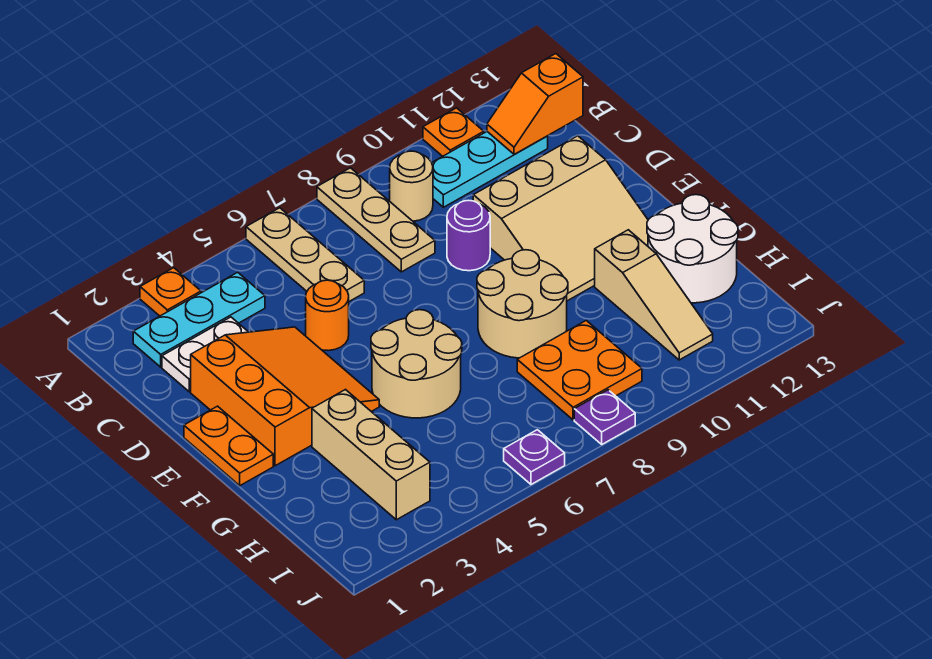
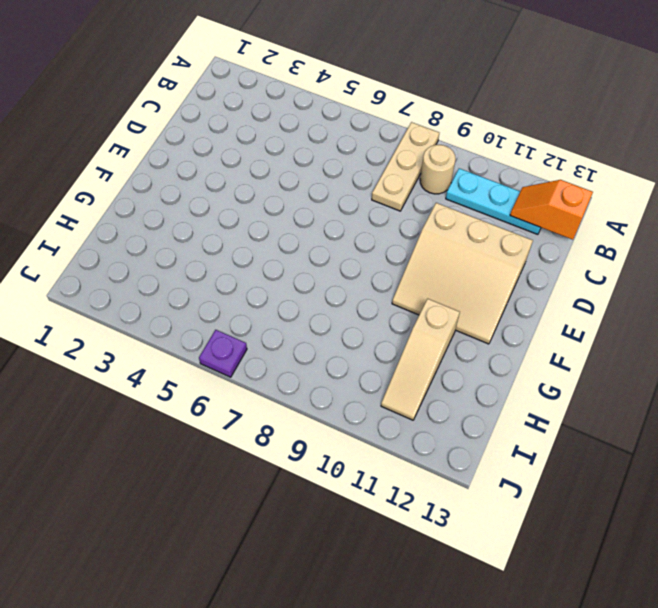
none -> orange 1x1 plate [140,268,201,316]
none -> tan 1x3 plate [246,208,364,301]
none -> orange 1x1 plate [423,108,484,156]

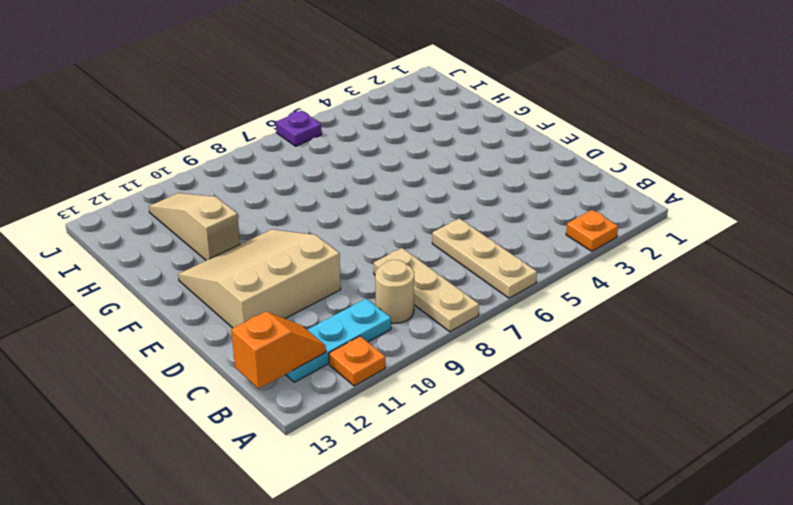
none -> cyan 1x3 plate [133,272,265,367]
none -> white 1x2 plate [162,317,248,392]
none -> orange 3x3 slope [191,327,379,466]

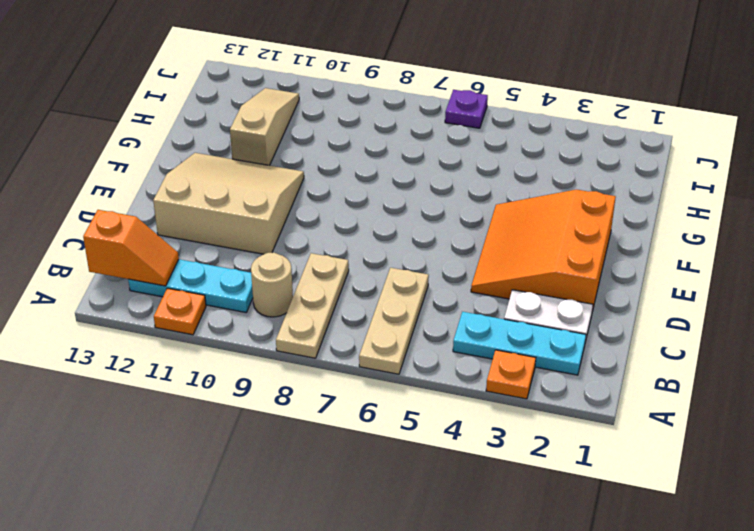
none -> orange 1x1 round brick [306,280,349,351]
none -> purple 1x1 round brick [447,200,490,271]
none -> orange 1x2 plate [184,406,273,486]

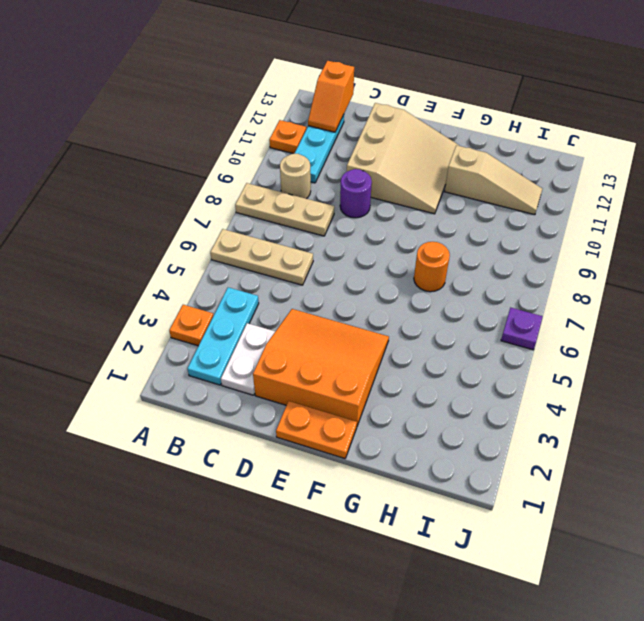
orange 1x1 round brick [414,242,450,292] -> orange 1x1 round brick moved to [306,280,349,351]
none -> tan 2x2 round brick [371,310,462,418]
none -> tan 2x2 round brick [477,250,568,358]
none -> tan 1x3 brick [312,390,430,520]

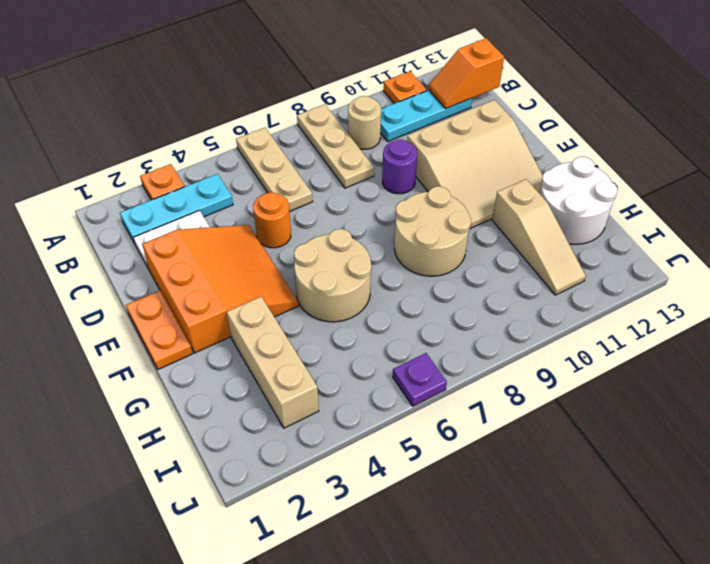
none -> orange 2x2 plate [517,321,642,420]
none -> purple 1x1 plate [574,390,635,444]

